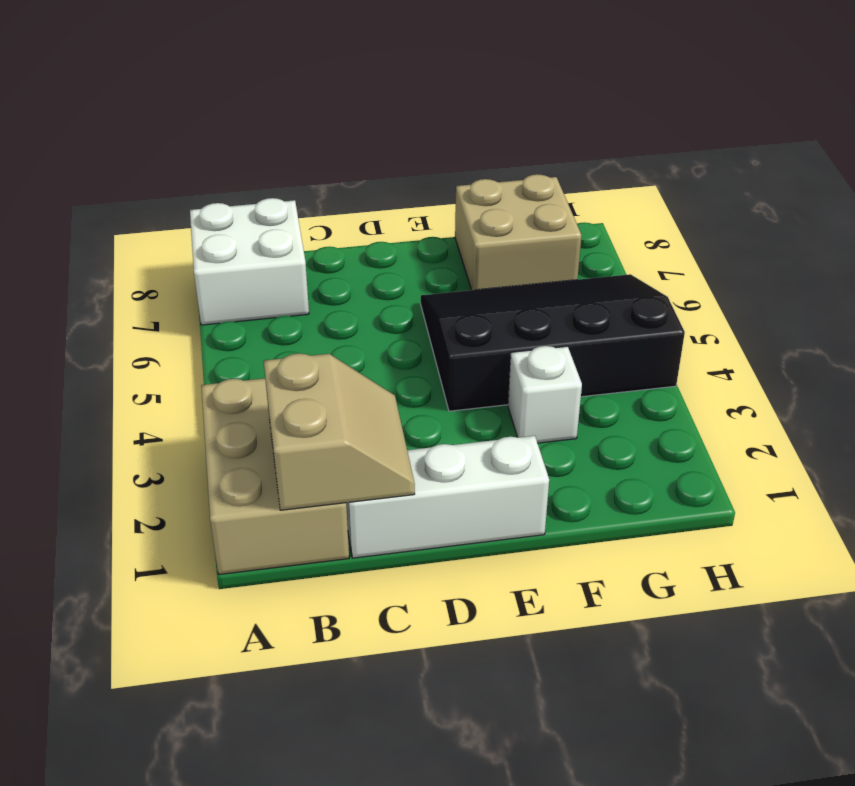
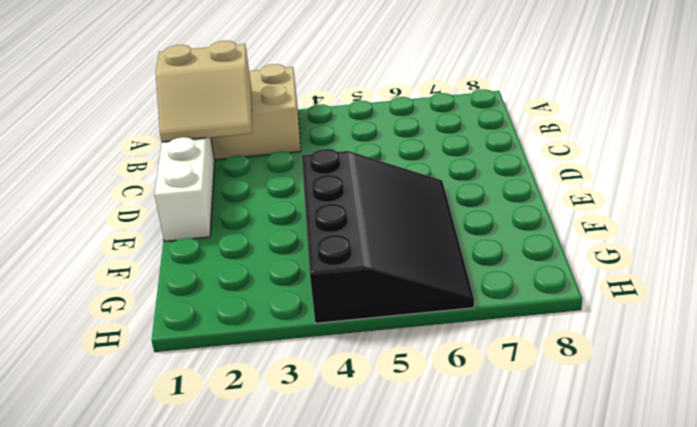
none -> white 2x2 brick [190,198,309,325]
none -> white 1x1 brick [508,346,582,443]

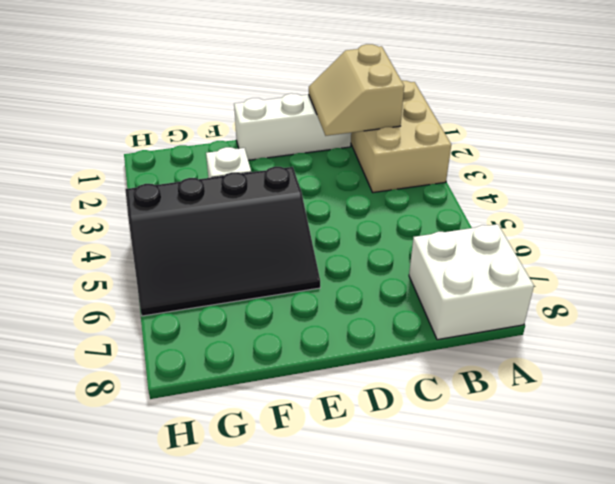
none -> tan 2x2 brick [455,174,582,290]

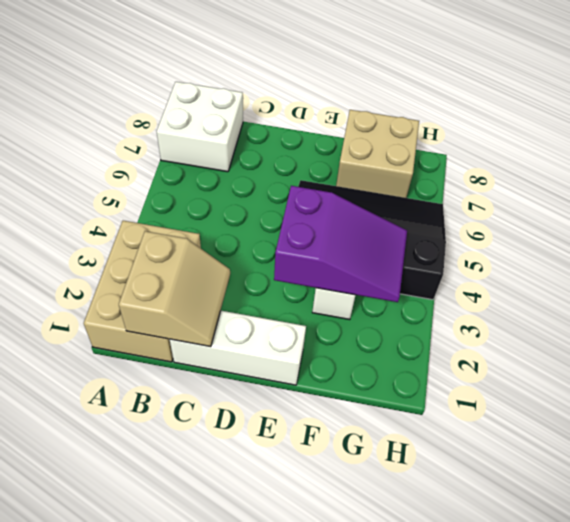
purple 2x3 slope [274,186,407,302] -> none

